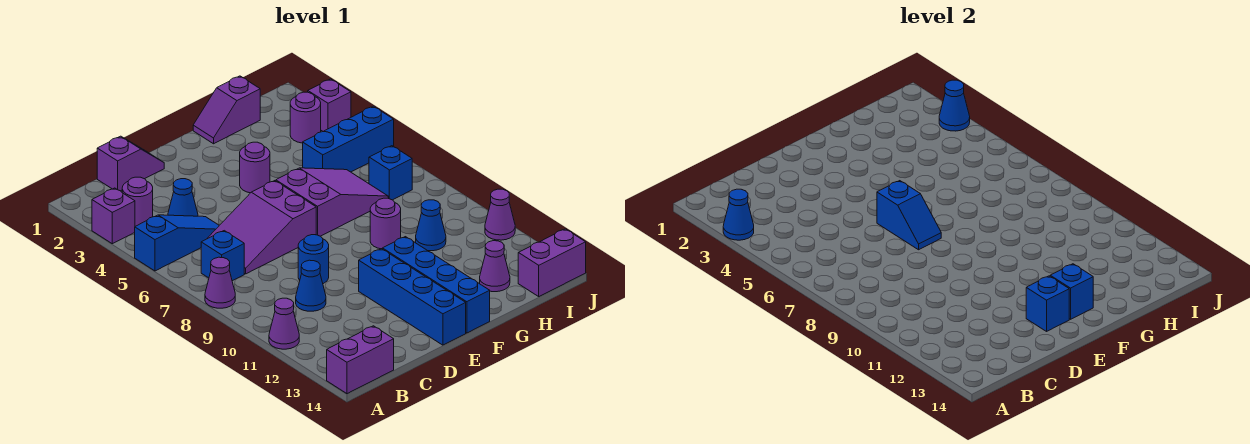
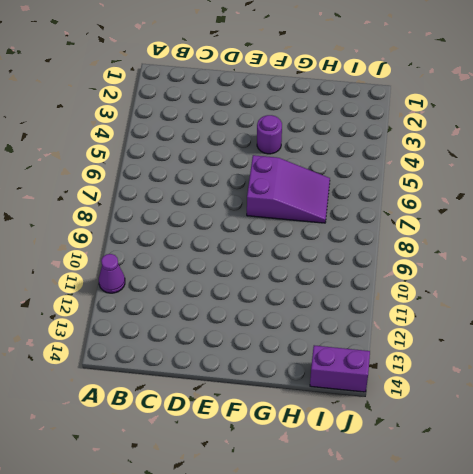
none -> purple 1x1 brick [92,188,135,244]
none -> blue 1x3 slope [135,215,219,271]
none -> purple 1x1 cone [205,257,235,308]
none -> purple 1x2 brick [327,326,394,394]

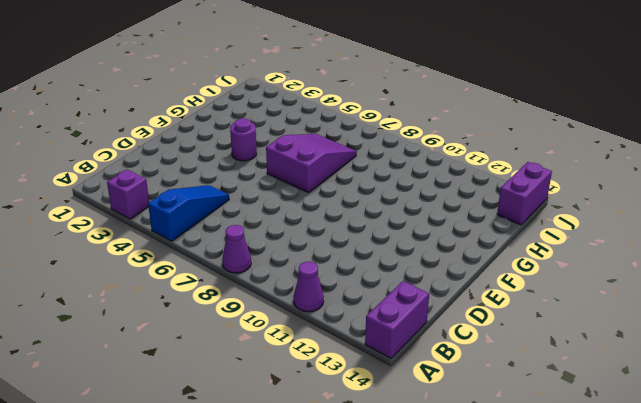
none -> purple 1x1 round brick [122,177,153,226]
none -> blue 1x1 brick [201,231,244,281]
none -> purple 1x2 slope [97,136,164,191]
none -> blue 1x1 cone [168,179,198,216]

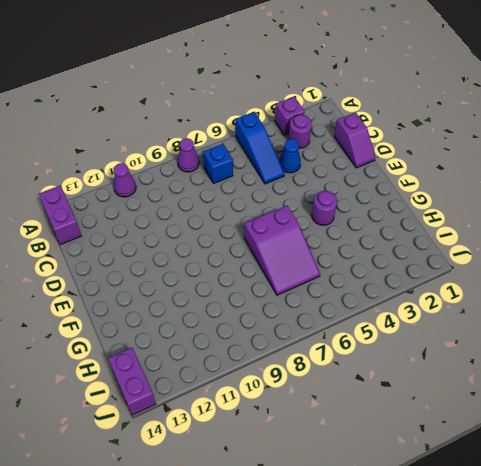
none -> purple 2x3 slope [207,181,316,274]
none -> blue 1x1 cone [296,260,326,311]
none -> blue 1x1 round brick [298,235,329,284]
none -> blue 1x4 brick [359,249,466,345]

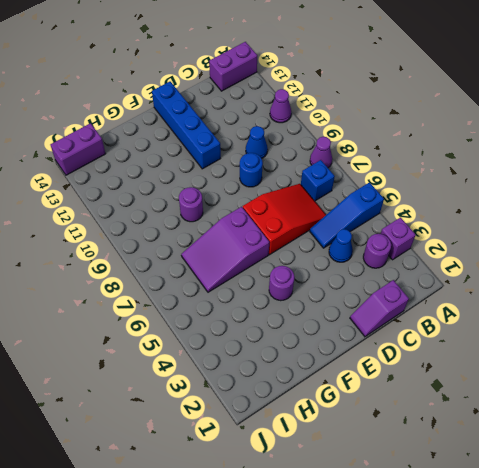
red 2x3 slope [243,184,326,255] -> purple 2x3 slope [207,181,316,274]
none -> blue 1x4 brick [383,237,490,333]
none -> purple 1x2 slope [193,76,260,144]
none -> blue 1x3 brick [303,106,394,172]
none -> blue 1x1 cone [416,200,446,251]

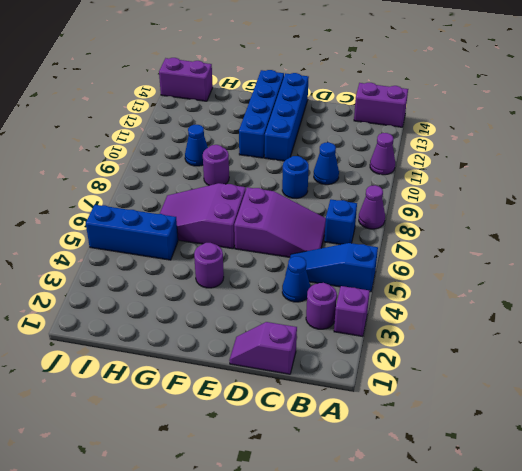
none -> purple 1x2 slope [193,76,260,144]
none -> purple 1x1 cone [480,241,510,292]
none -> purple 1x1 round brick [290,92,321,143]
none -> blue 1x1 brick [369,146,412,200]

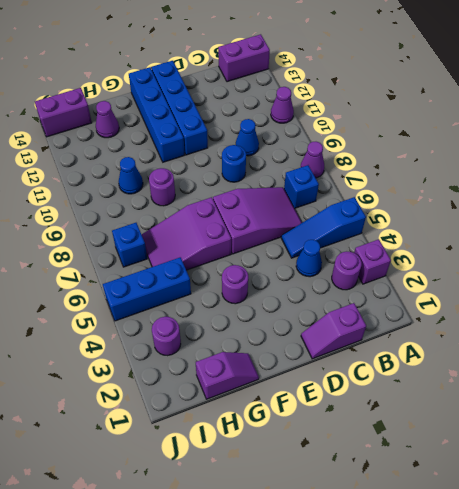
none -> purple 1x1 brick [308,79,351,132]
none -> purple 1x1 cone [485,189,515,240]
none -> blue 1x1 cone [723,189,754,240]
none -> blue 1x2 slope [877,181,941,250]

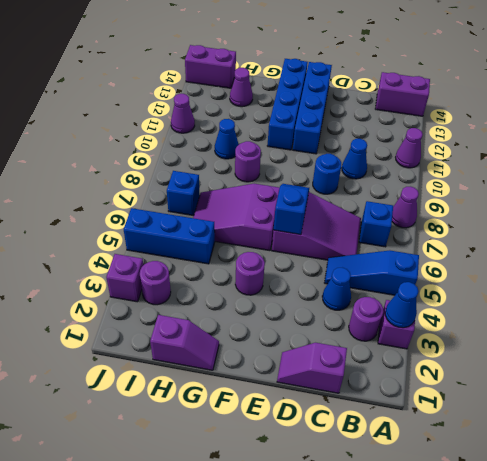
none -> blue 1x1 brick [1026,276,1069,331]
none -> blue 1x1 brick [1050,264,1093,319]
none -> blue 1x1 cone [939,80,970,131]

